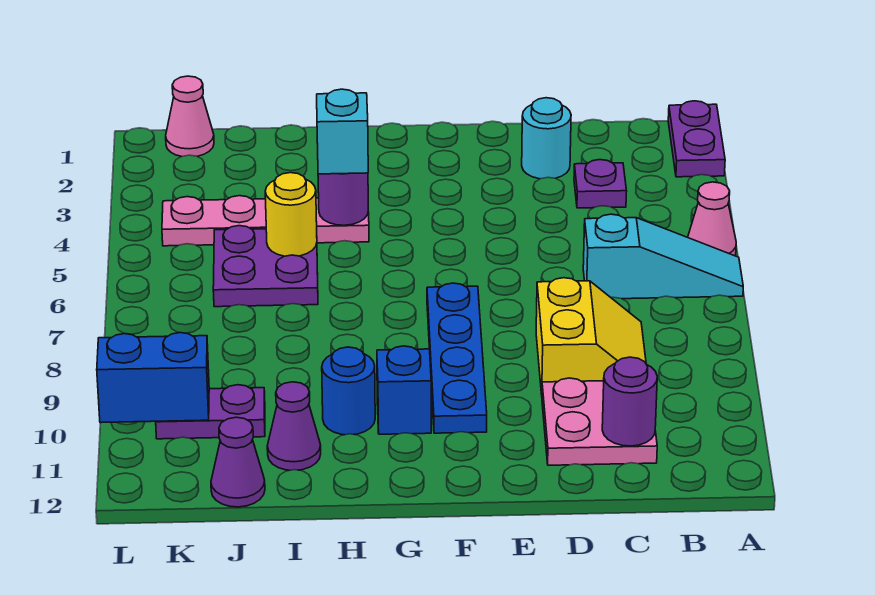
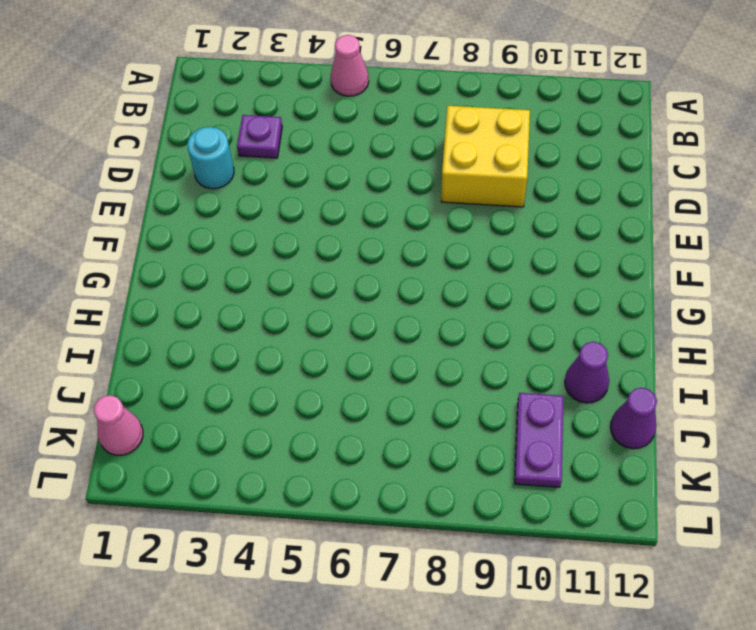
yellow 2x2 brick [441,106,530,207] -> yellow 2x2 slope [536,278,646,394]
none -> purple 1x2 plate [668,101,725,177]
none -> cyan 1x3 slope [583,214,743,299]
none -> pink 2x2 plate [542,378,657,465]

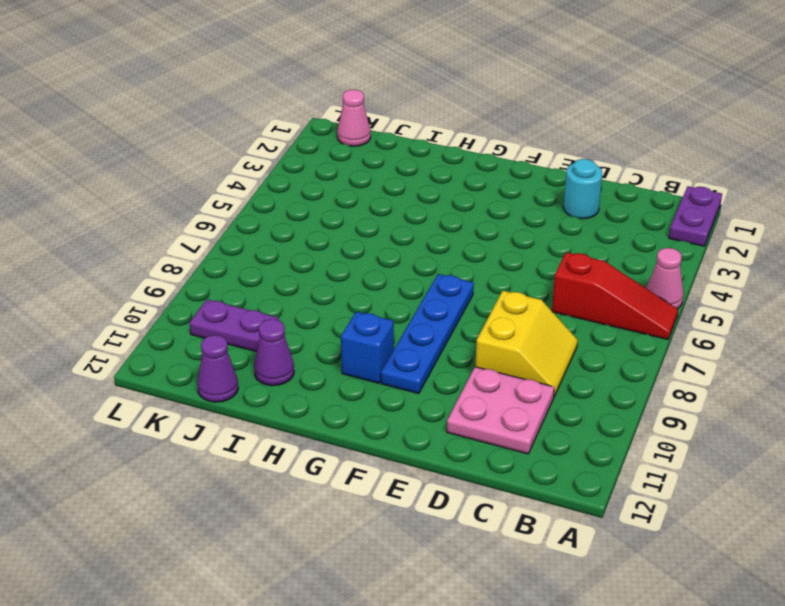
red 1x3 slope [552,252,678,339] -> cyan 1x3 slope [583,214,743,299]
none -> purple 1x1 plate [574,160,627,208]
none -> pink 1x4 plate [162,196,369,246]
none -> blue 1x1 round brick [322,347,375,435]

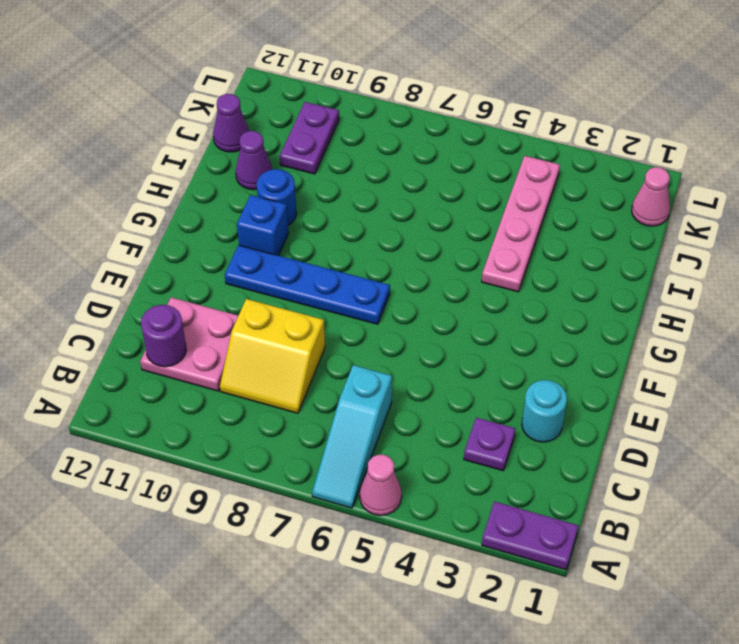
none -> purple 2x2 plate [213,226,318,307]
none -> purple 1x1 round brick [318,173,368,225]
none -> yellow 1x1 round brick [265,173,317,256]

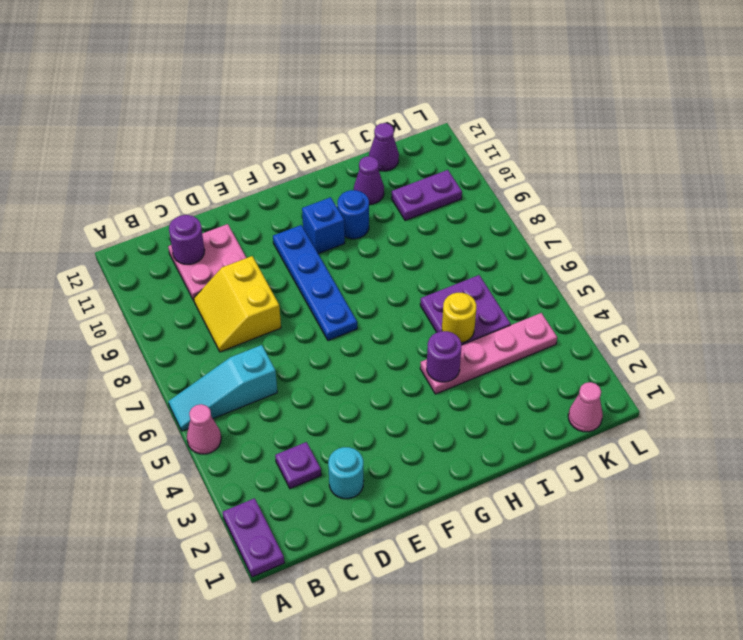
none -> blue 1x2 brick [97,333,209,423]
none -> cyan 1x1 brick [317,89,368,174]

